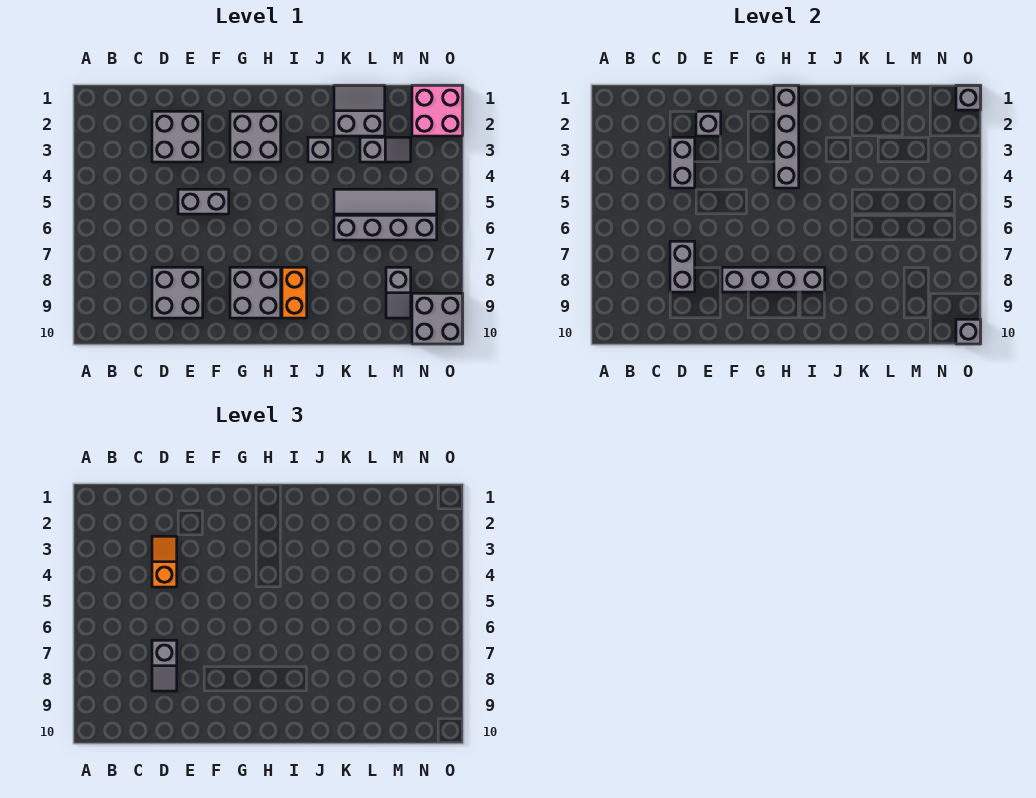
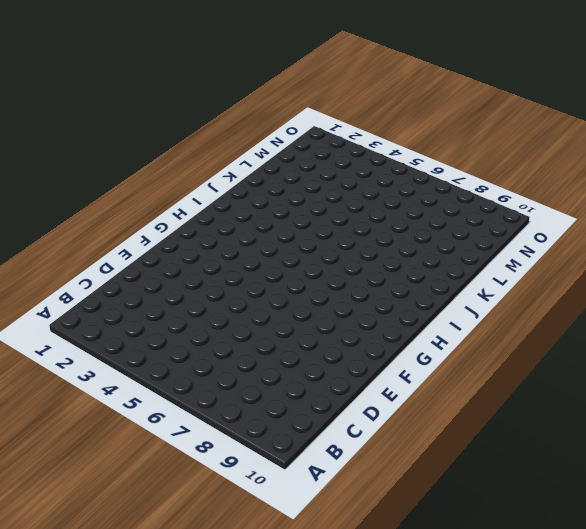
none -> grey 2x2 brick [152,111,203,162]
none -> grey 2x2 brick [152,267,203,318]
none -> grey 1x2 brick [178,189,229,214]

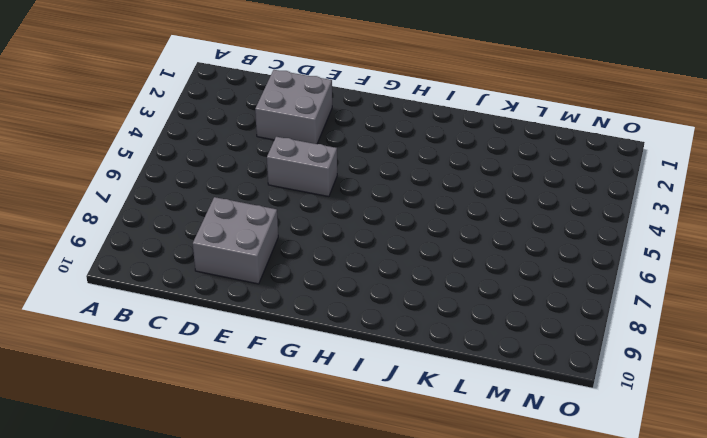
none -> grey 2x2 brick [230,111,281,162]
none -> grey 2x2 brick [230,267,281,318]
none -> orange 1x2 brick [282,267,307,318]

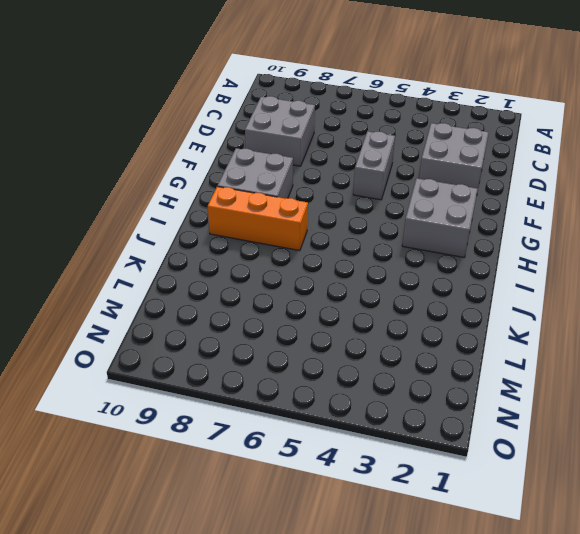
orange 1x3 brick [208,187,308,251] -> orange 1x2 brick [282,267,307,318]
none -> grey 1x1 brick [308,137,333,162]
none -> grey 2x2 slope [334,85,385,136]
none -> grey 1x4 tile [334,189,437,214]

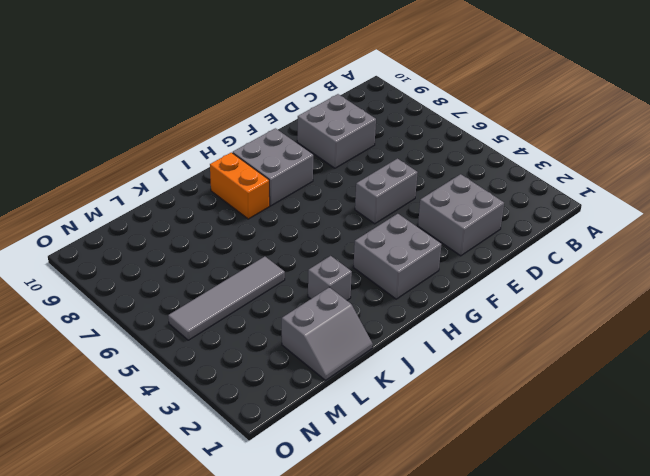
none -> grey 1x4 brick [334,215,437,240]
none -> grey 1x2 slope [360,137,411,162]
none -> grey 1x2 slope [386,267,411,318]

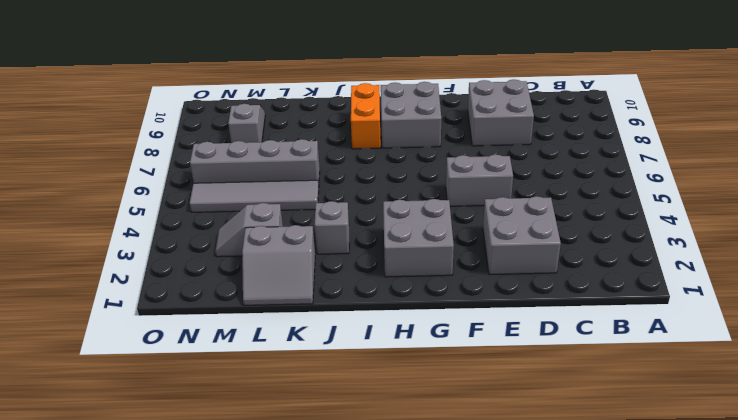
none -> pink 2x2 brick [412,85,463,136]
none -> grey 2x2 brick [412,293,463,344]
none -> grey 1x2 brick [670,137,695,188]

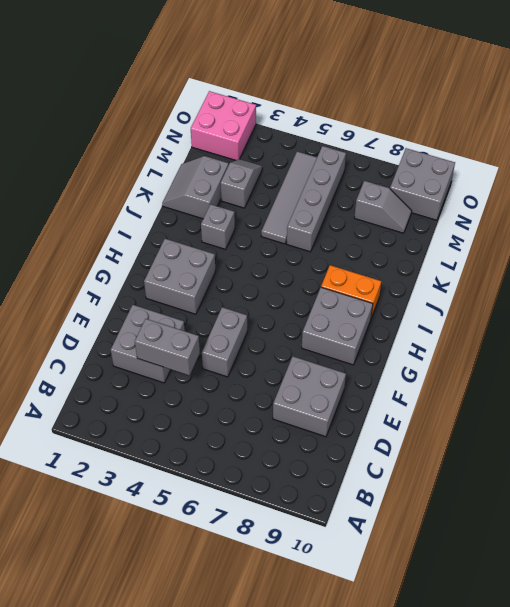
none -> grey 1x2 brick [670,241,695,292]
none -> grey 1x1 brick [696,111,721,136]
none -> grey 1x4 brick [722,267,825,292]

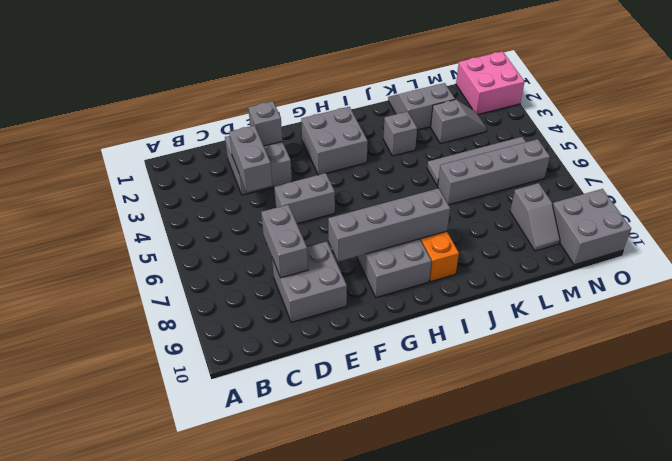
none -> grey 1x4 brick [774,85,799,188]
none -> grey 1x1 brick [956,85,981,110]
none -> grey 1x1 brick [956,319,981,344]

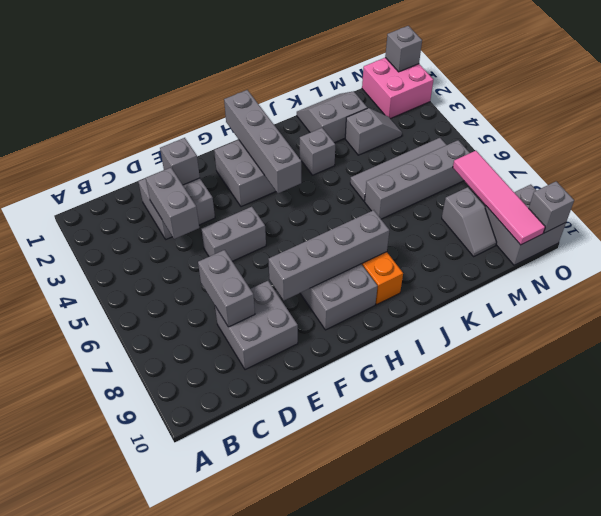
pink 1x4 tile [453,151,545,245] -> none
none -> orange 1x2 slope [152,536,177,587]
none -> grey 1x2 slope [152,640,177,691]

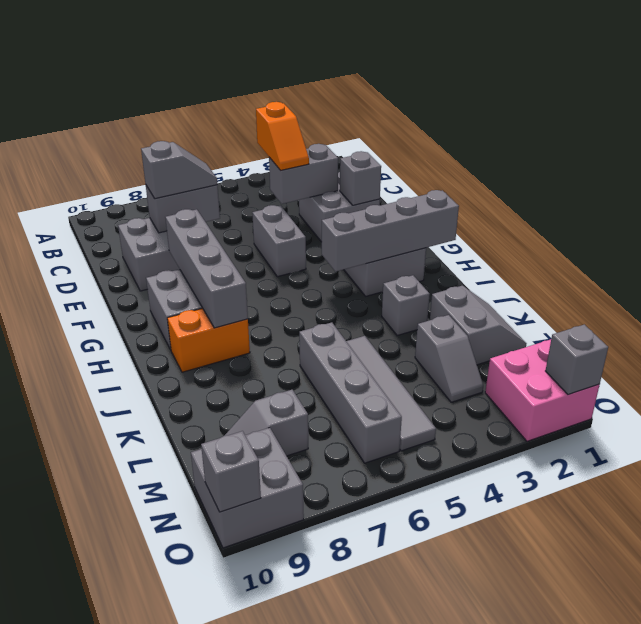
orange 1x2 slope [256,102,309,170] -> orange 1x2 slope turned to [152,536,177,587]
grey 1x2 slope [141,141,217,199] -> grey 1x2 slope turned to [152,640,177,691]

